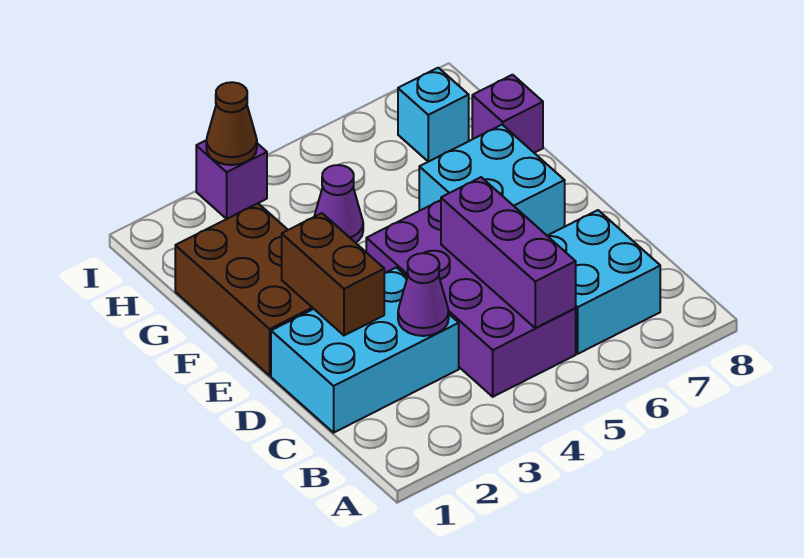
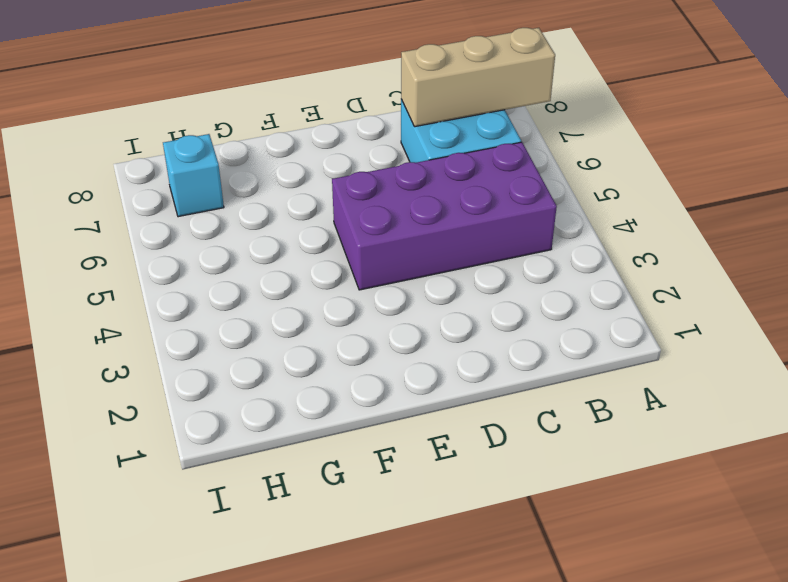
tan 1x3 brick [401,28,555,127] -> none
none -> cyan 2x3 brick [271,267,459,433]
none -> brown 2x3 brick [175,204,313,376]
none -> cyan 2x2 brick [419,125,565,235]

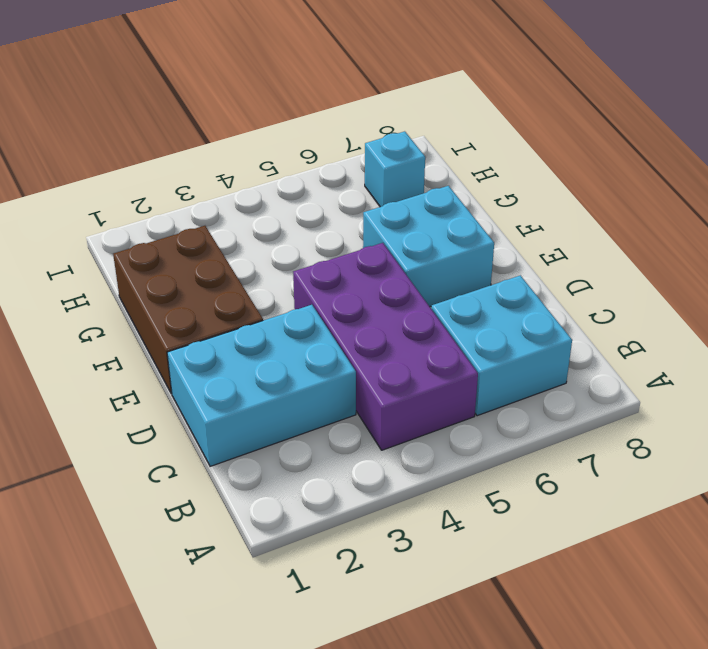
none -> purple 1x1 cone [314,165,363,243]
none -> purple 1x1 brick [472,75,543,153]
none -> purple 1x1 brick [196,141,267,219]

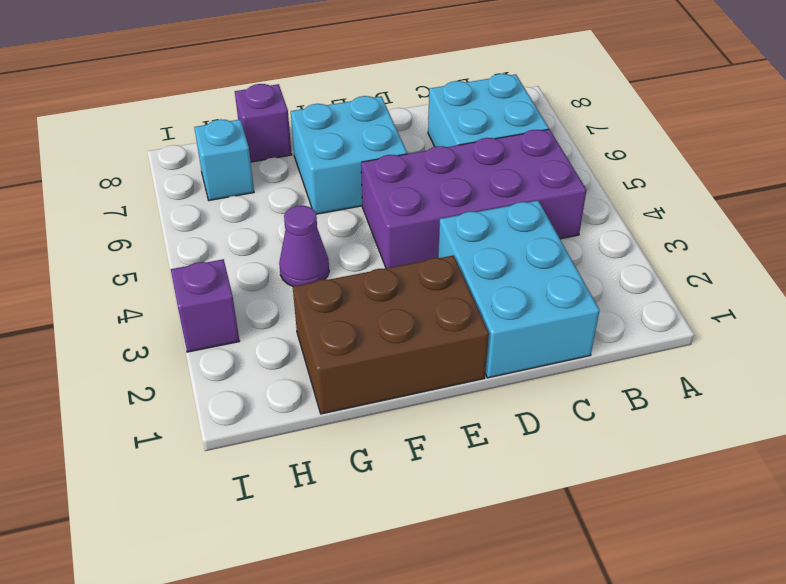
none -> purple 1x3 brick [441,177,576,328]
none -> purple 1x1 cone [398,253,449,336]
none -> brown 1x2 brick [282,213,384,335]

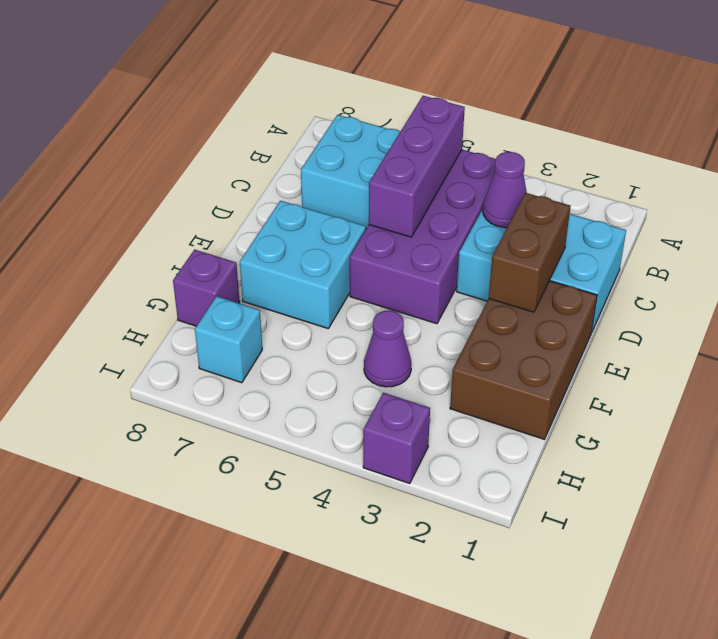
none -> brown 1x1 cone [206,82,257,165]

